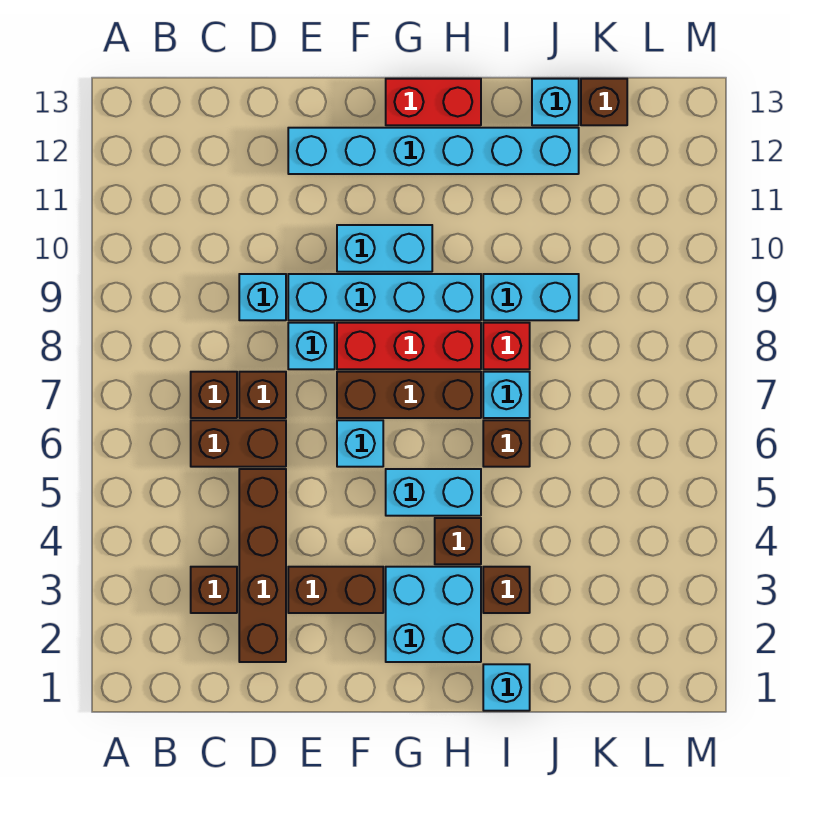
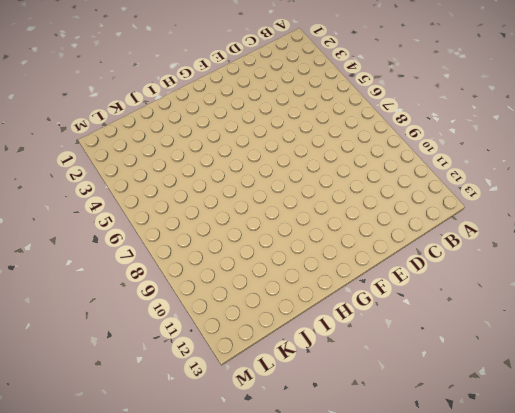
none -> brown 1x1 brick [191,567,237,613]
none -> brown 1x2 brick [191,420,286,467]
none -> brown 1x1 brick [191,372,237,418]

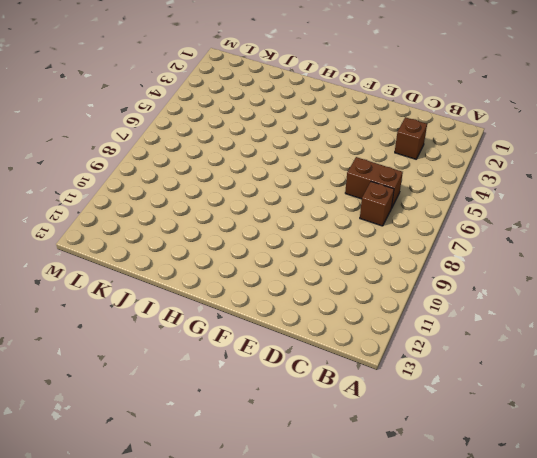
none -> brown 1x4 brick [239,469,286,662]
none -> brown 1x1 brick [239,372,286,418]
none -> cyan 1x1 brick [239,274,286,320]

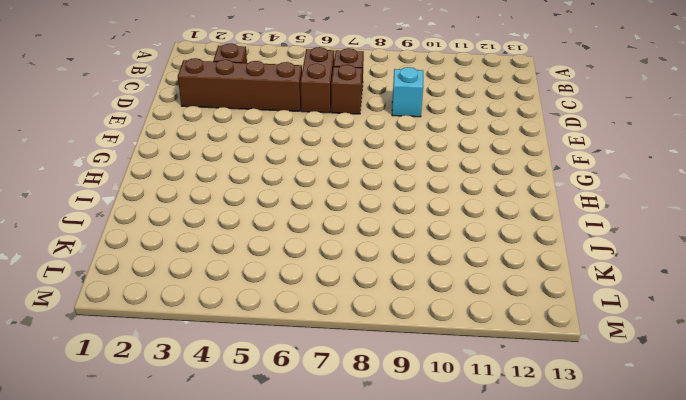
none -> brown 1x2 brick [288,567,383,613]
none -> cyan 1x1 brick [288,323,335,369]
none -> cyan 1x4 brick [288,274,481,320]

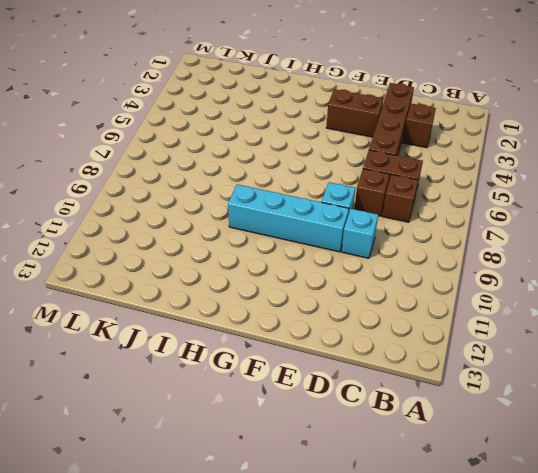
none -> cyan 1x6 brick [288,128,579,174]
none -> cyan 1x1 brick [337,420,383,467]
none -> brown 1x3 brick [337,372,481,418]

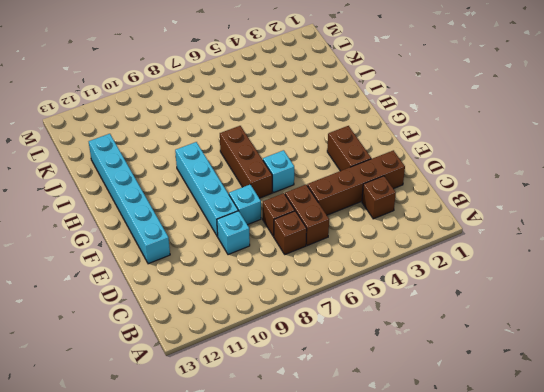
none -> red 1x3 brick [337,323,481,369]
none -> cyan 1x2 brick [337,225,432,272]
none -> cyan 2x2 brick [386,567,481,662]

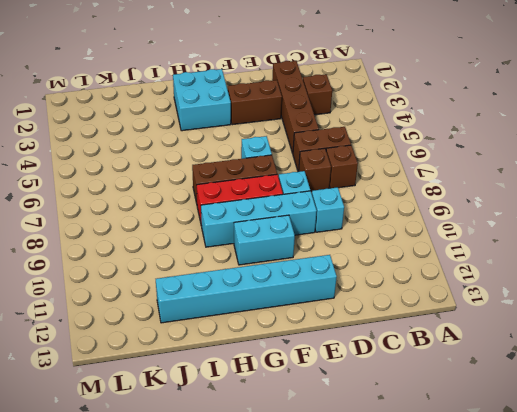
none -> cyan 1x2 brick [386,469,481,516]
none -> red 1x2 brick [386,79,481,125]
none -> brown 1x1 brick [435,518,481,564]

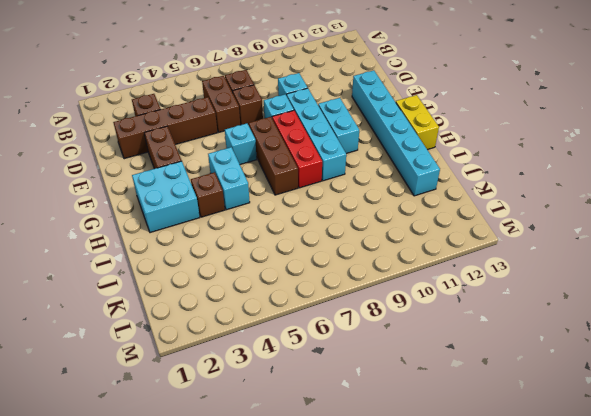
yellow 1x2 brick [396,95,439,150] -> red 1x2 brick [386,79,481,125]
none -> cyan 1x1 brick [483,664,530,711]
none -> brown 1x1 brick [483,567,530,613]
none -> brown 1x1 brick [483,420,530,467]

